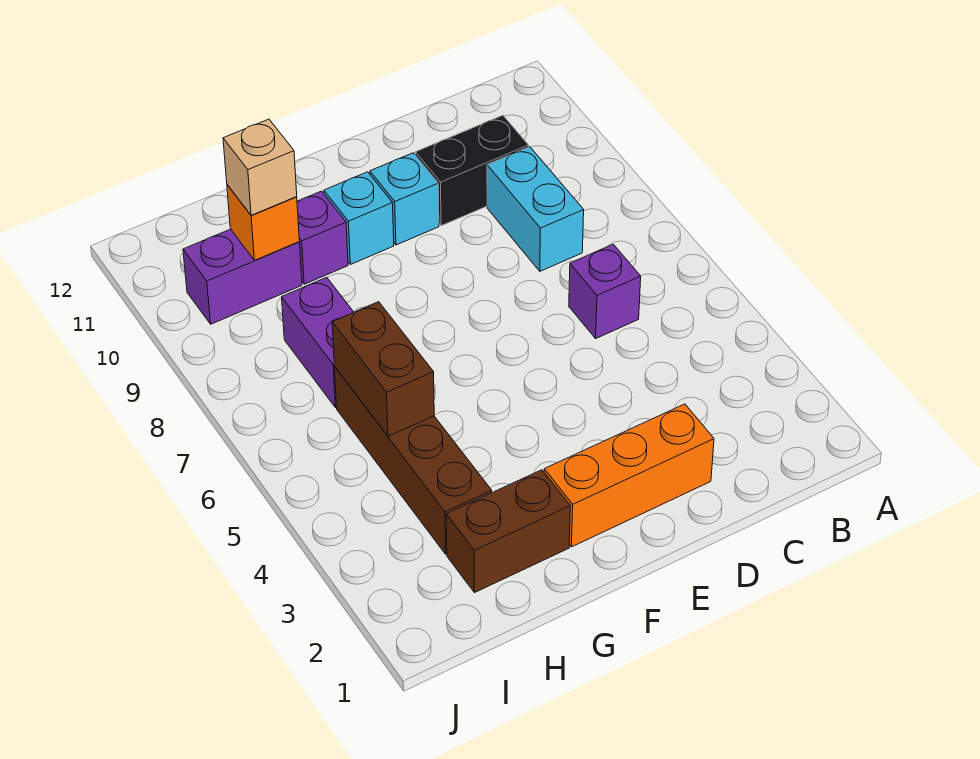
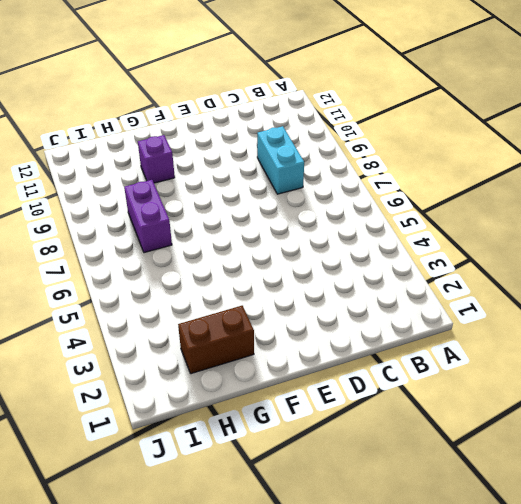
none -> purple 1x1 brick [569,244,641,338]
none -> black 1x2 brick [415,115,529,226]
none -> orange 1x3 brick [544,404,714,547]

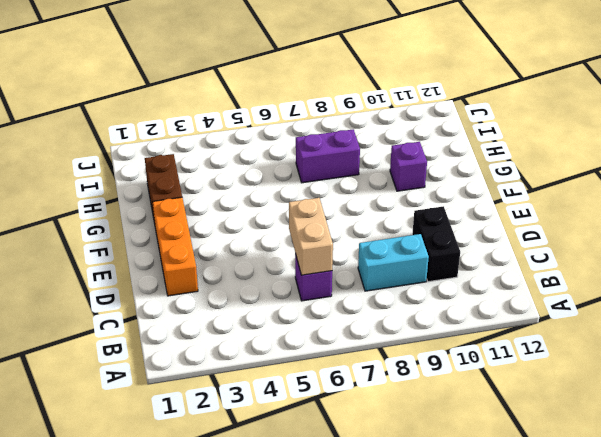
tan 1x2 brick [289,198,333,275] -> none
none -> cyan 1x1 brick [370,153,439,245]
none -> cyan 1x1 brick [324,172,394,264]
none -> brown 1x4 brick [335,367,492,554]

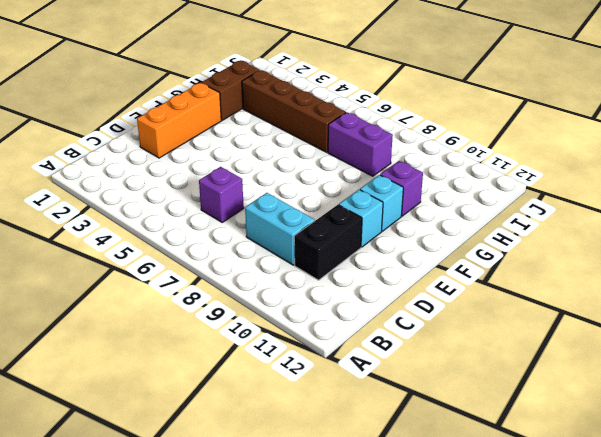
none -> purple 1x2 brick [183,229,302,324]
none -> brown 1x2 brick [332,302,434,436]
none -> orange 1x1 brick [227,185,299,260]

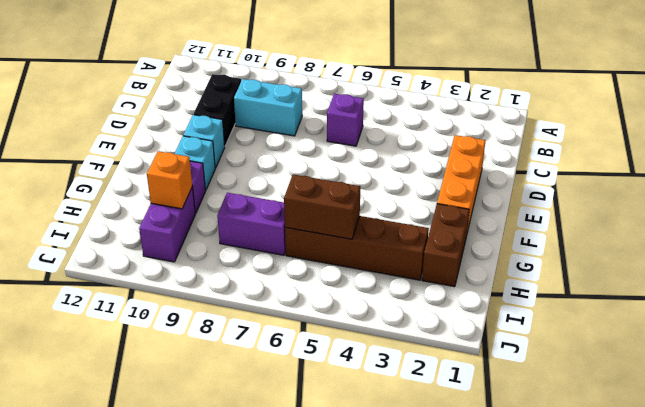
none -> tan 1x1 brick [223,119,297,215]

